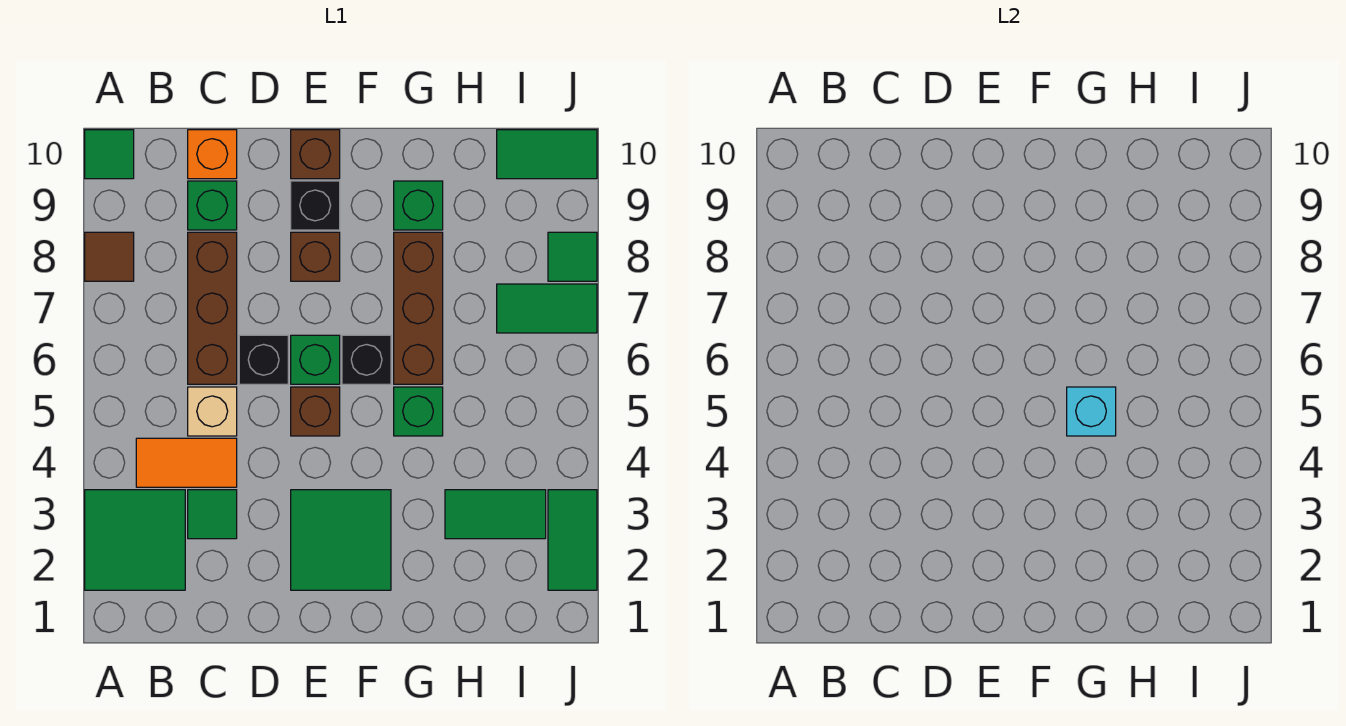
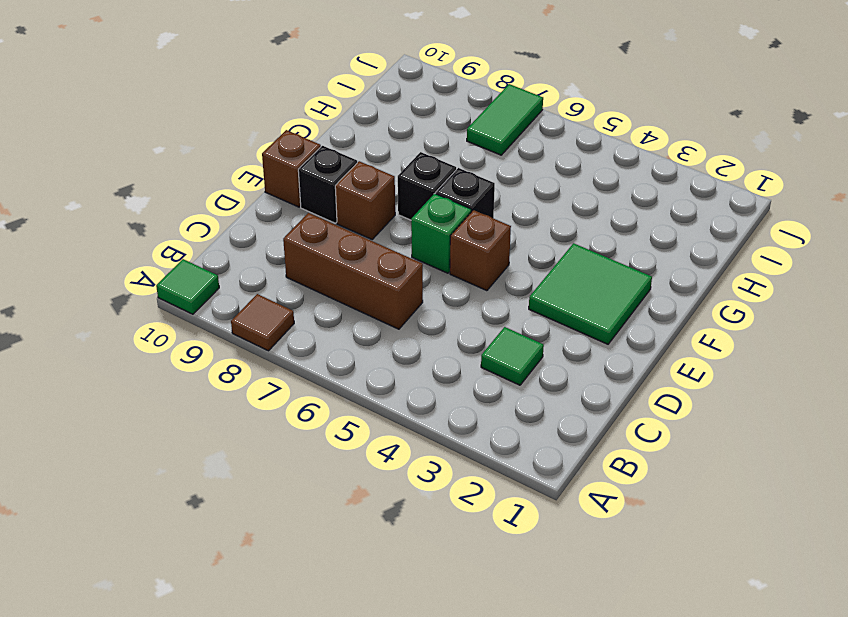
black 1x1 brick [398,152,456,220] -> black 1x1 brick moved to [239,335,288,384]
none -> green 2x2 tile [85,490,185,590]
none -> orange 1x2 tile [136,438,237,487]
none -> tan 1x1 brick [188,387,237,436]

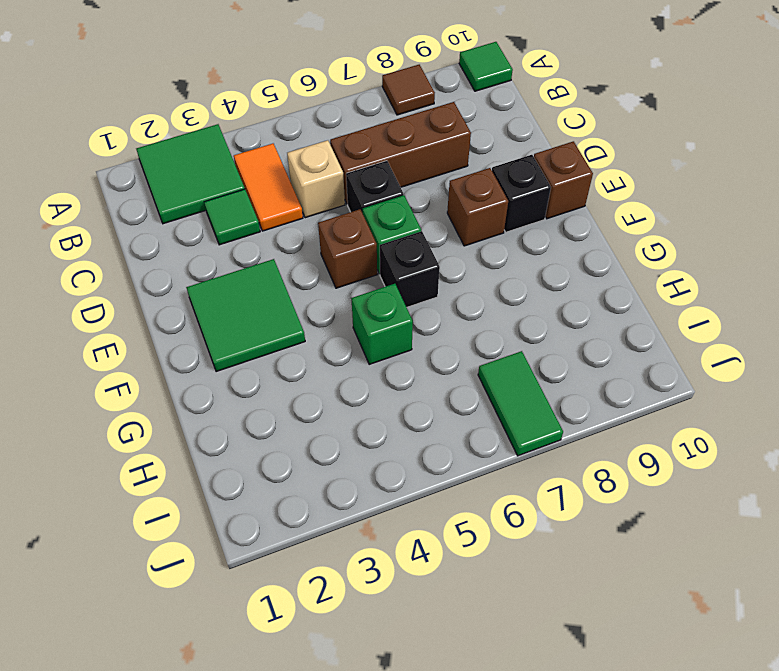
none -> green 1x1 brick [188,181,237,230]
none -> orange 1x1 brick [188,130,237,179]
none -> brown 1x3 brick [394,232,443,384]

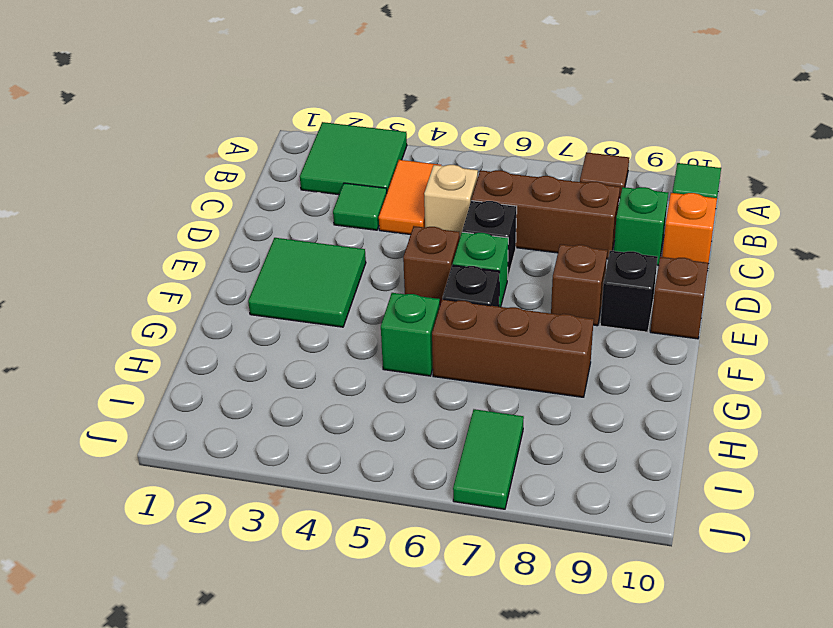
none -> green 1x1 brick [394,181,443,230]
none -> green 1x2 tile [445,490,546,539]
none -> green 1x2 tile [497,130,597,179]

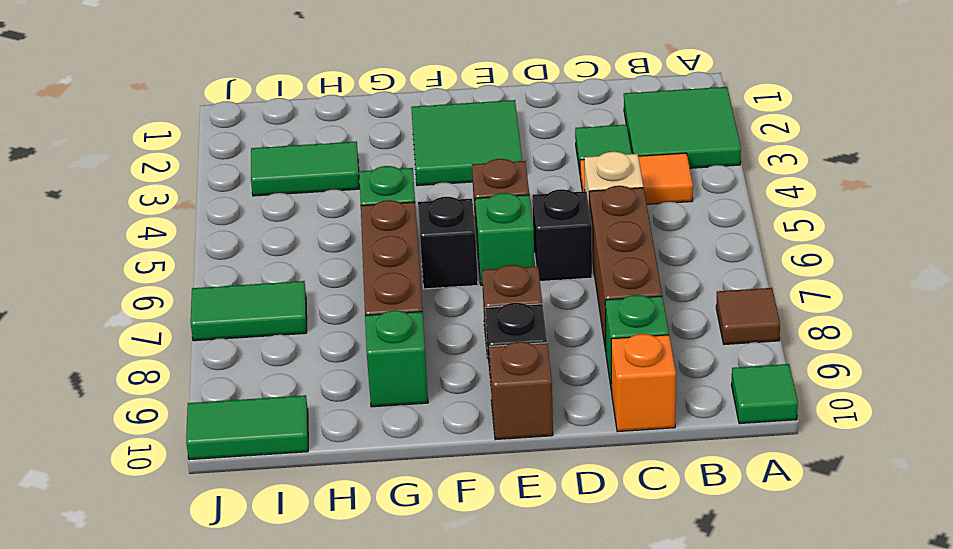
none -> green 1x2 tile [548,490,597,590]
none -> green 1x1 tile [548,232,597,281]
none -> cyan 1x1 brick [1067,387,1116,436]

